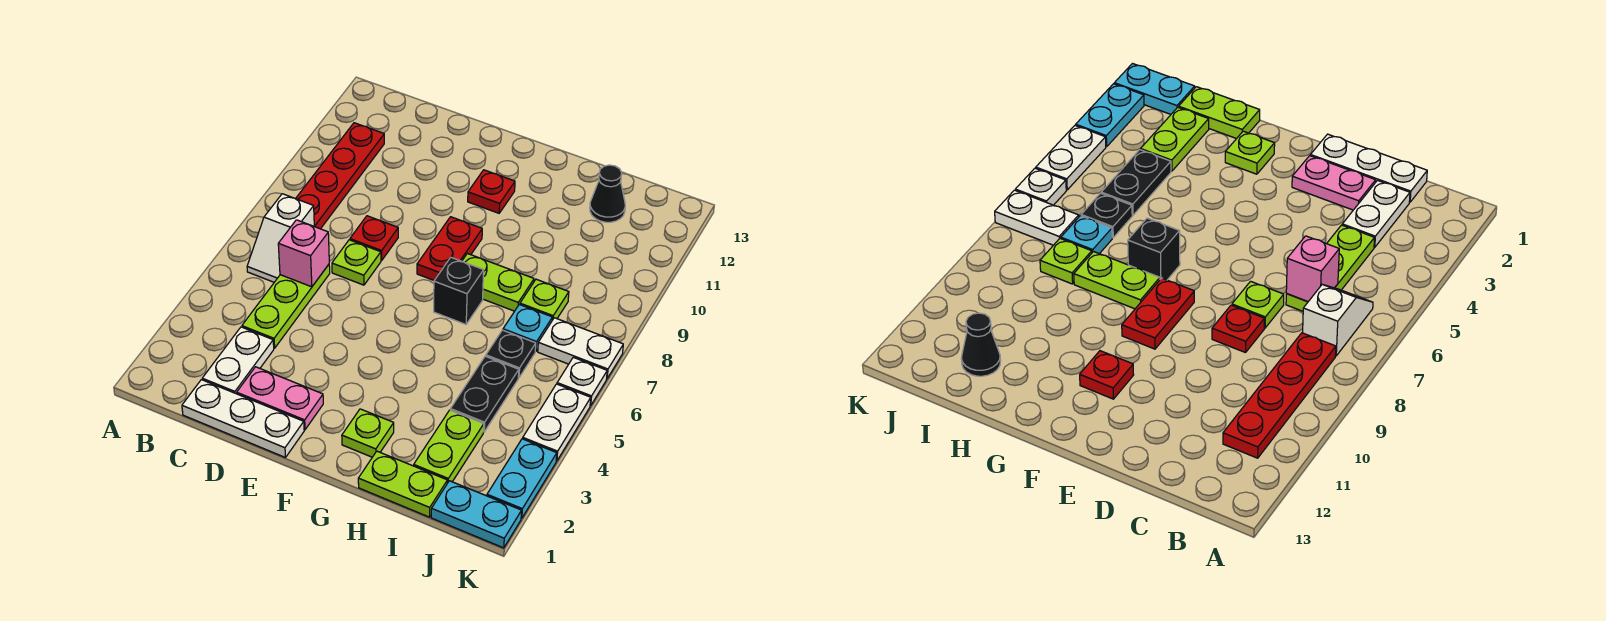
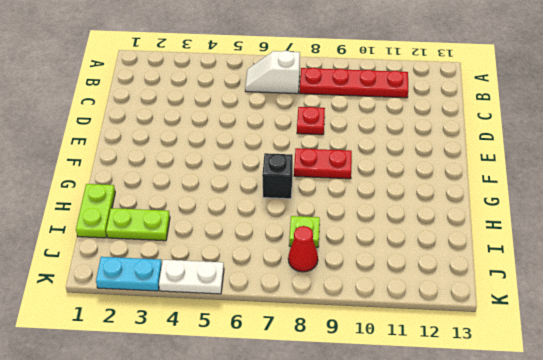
red 1x1 cone [288,226,318,272] -> none
none -> white 1x3 plate [182,380,304,458]
none -> white 1x2 plate [202,327,274,394]
none -> lime 1x3 plate [242,265,330,348]

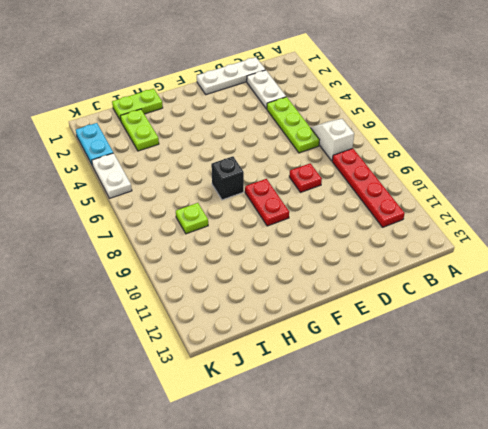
none -> pink 1x2 plate [237,367,323,430]
none -> lime 1x1 plate [332,240,381,285]
none -> red 1x1 plate [468,170,515,213]

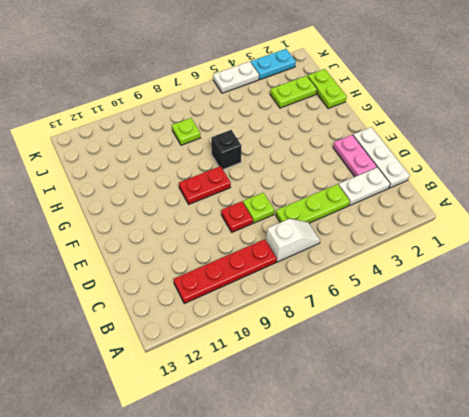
none -> red 1x1 plate [468,170,515,213]
none -> lime 1x1 plate [342,409,394,457]
none -> lime 1x2 plate [462,254,534,311]

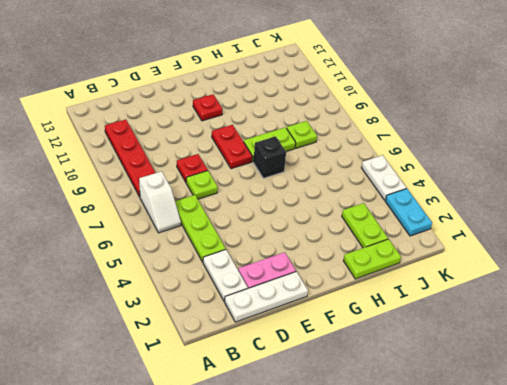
none -> lime 1x1 plate [342,409,394,457]
none -> black 1x2 plate [450,356,519,432]
none -> black 1x1 plate [486,330,536,378]

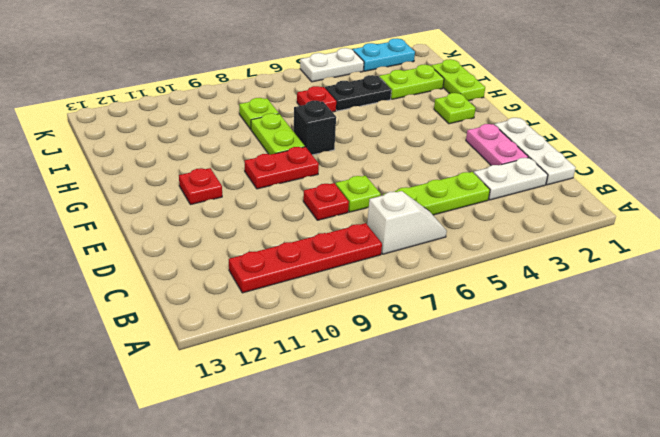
red 1x1 plate [297,86,336,112] -> black 1x1 plate [486,330,536,378]
none -> cyan 1x1 plate [503,304,552,351]
none -> black 1x1 cone [590,165,625,222]
none -> cyan 1x2 plate [431,481,522,548]

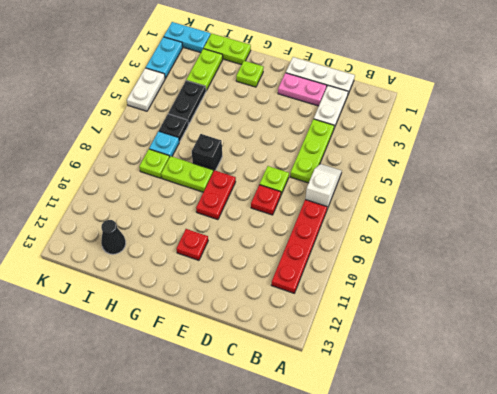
none -> white 1x2 plate [538,318,623,378]
none -> white 1x1 plate [557,357,607,406]
none -> pink 1x1 brick [278,220,329,287]

